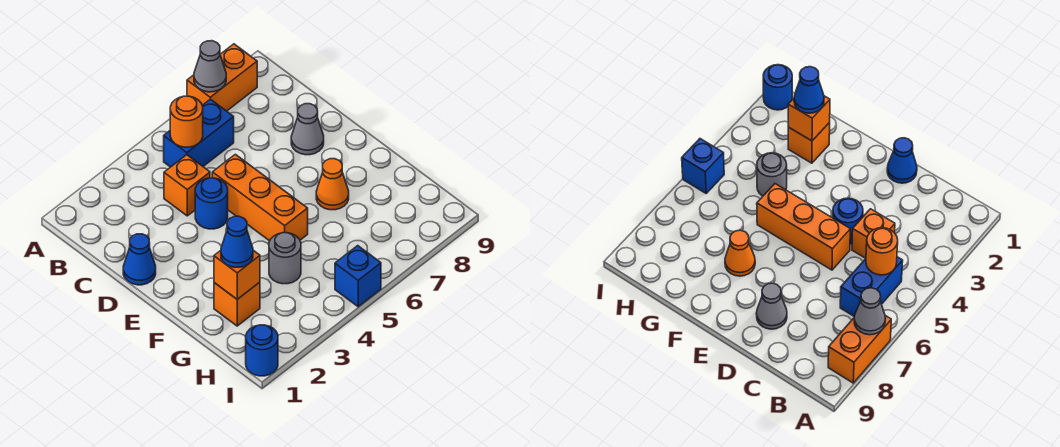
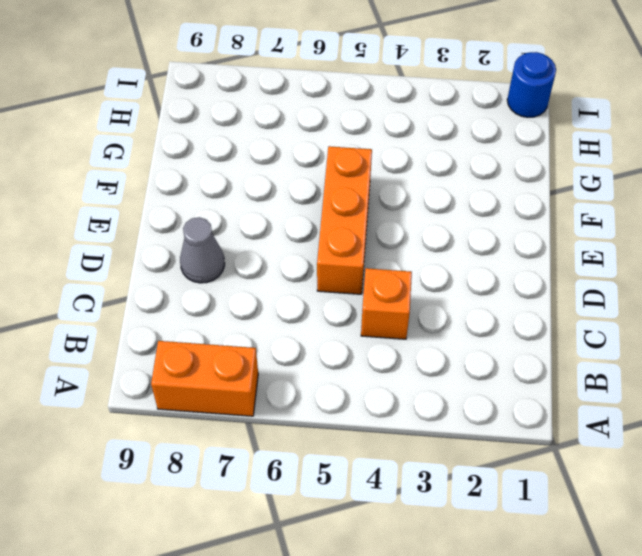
none -> blue 1x2 brick [164,99,234,167]
none -> blue 1x1 cone [123,234,156,285]
none -> blue 1x1 round brick [195,178,228,229]

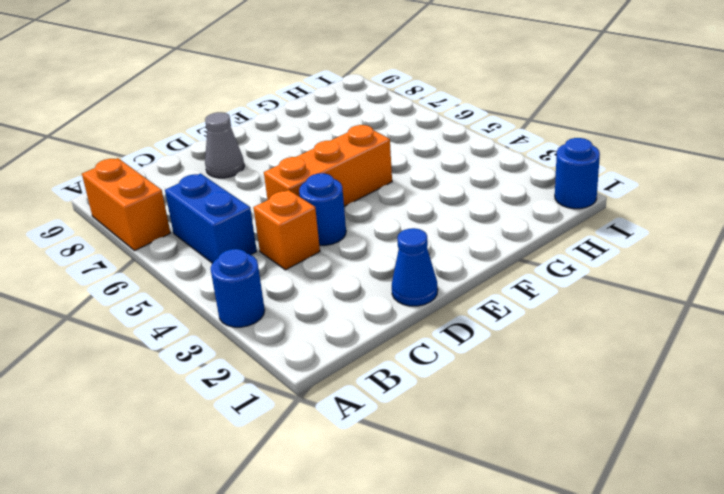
blue 1x1 round brick [210,249,265,327] -> none
none -> orange 1x1 cone [316,159,349,210]
none -> orange 1x1 brick [214,282,260,326]
none -> grey 1x1 round brick [269,233,301,284]

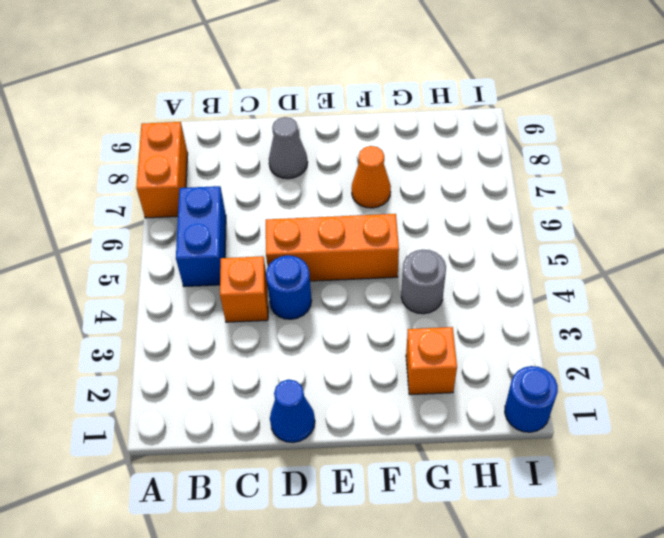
none -> blue 1x1 brick [335,246,381,307]
none -> grey 1x1 cone [194,41,226,92]
none -> orange 1x1 round brick [170,96,203,147]

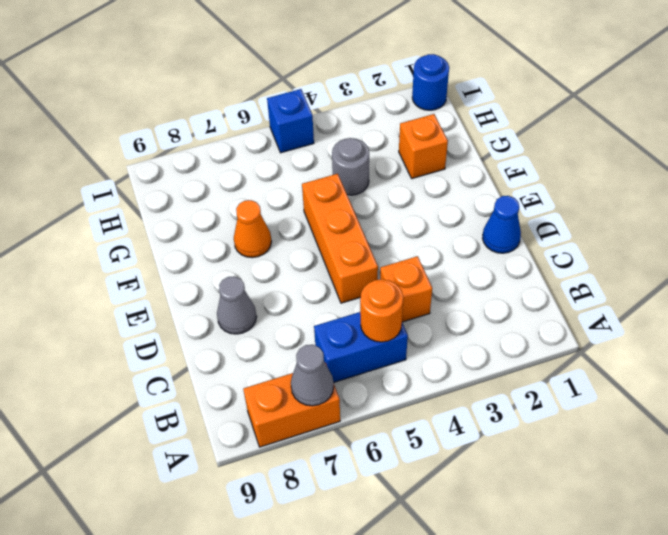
none -> blue 1x1 round brick [195,178,228,229]
none -> orange 1x1 brick [214,250,260,299]
none -> blue 1x1 cone [221,216,253,267]

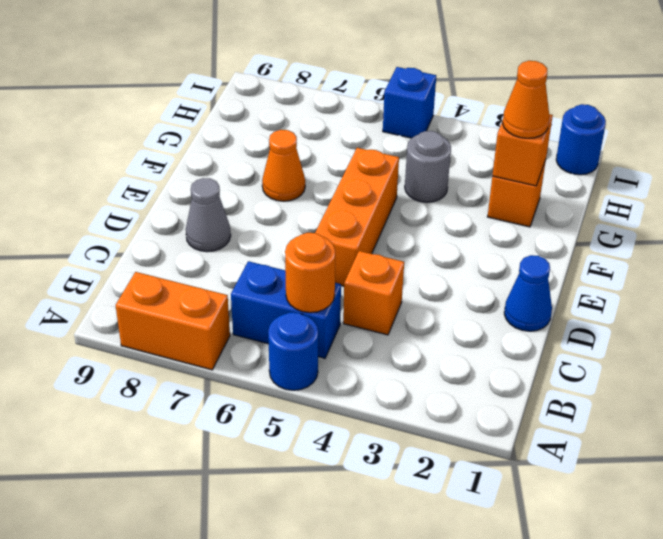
blue 1x1 round brick [268,312,318,390] -> blue 1x1 round brick moved to [195,178,228,229]
orange 1x1 cone [503,61,549,138] -> blue 1x1 cone [221,216,253,267]
none -> grey 1x1 cone [194,41,226,92]

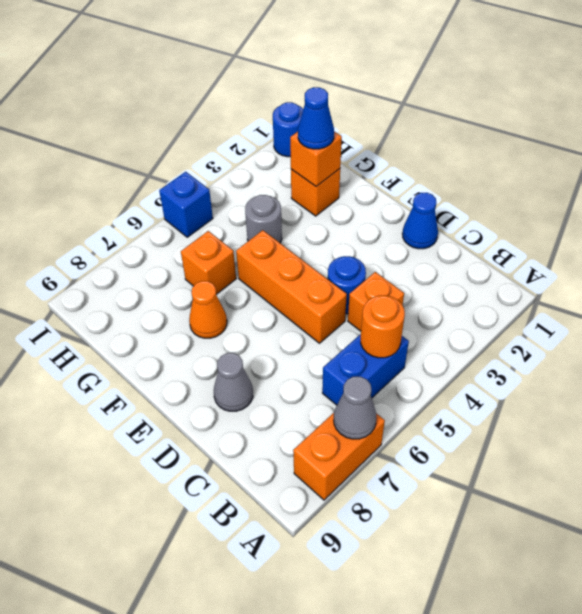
orange 1x1 brick [181,231,236,294] -> none

